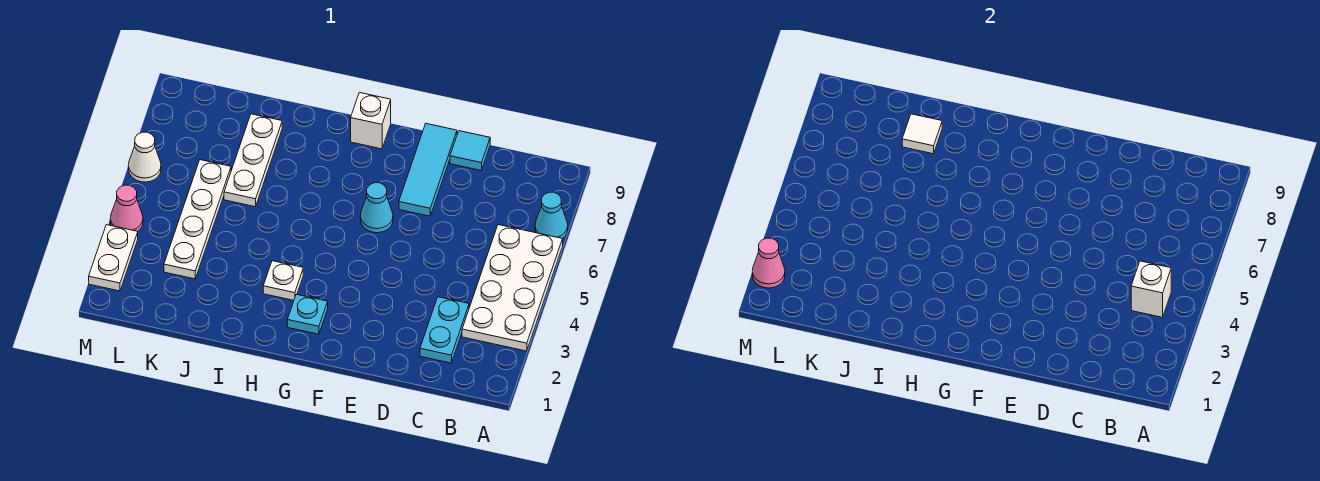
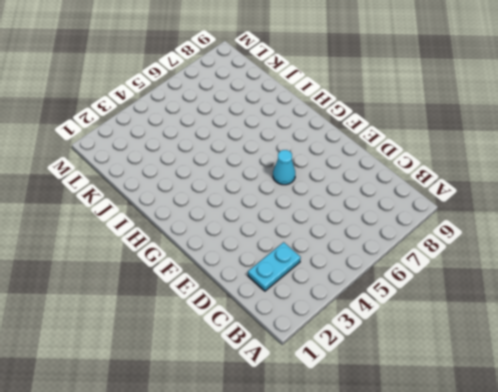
none -> white 2x4 plate [462,225,563,351]
none -> cyan 1x1 cone [535,192,568,239]
none -> cyan 1x1 tile [450,131,490,170]

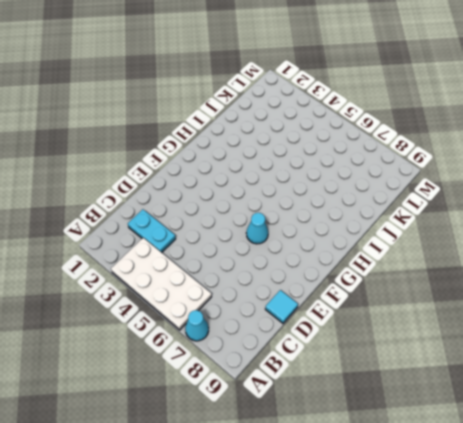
none -> cyan 1x3 tile [399,124,457,216]
none -> cyan 1x1 plate [287,294,328,334]
none -> white 1x1 brick [351,93,391,149]

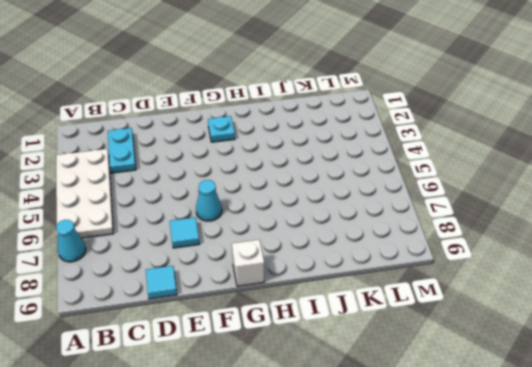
cyan 1x1 tile [170,217,200,248] -> cyan 1x3 tile [399,124,457,216]
none -> white 1x1 plate [263,261,303,300]
none -> white 1x3 plate [224,114,282,207]
none -> white 1x4 plate [164,160,231,279]

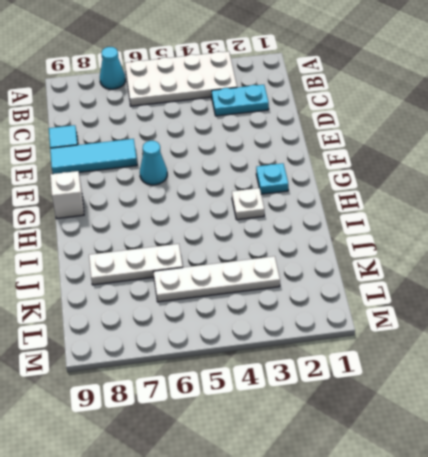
none -> white 1x2 plate [89,225,138,291]
none -> pink 1x1 cone [110,185,143,231]
none -> white 1x1 cone [128,132,161,182]

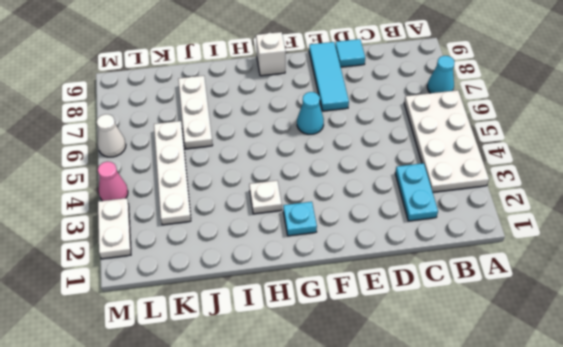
none -> white 1x1 brick [1131,261,1171,317]
none -> white 1x1 tile [902,114,942,154]
none -> pink 1x1 cone [752,238,785,288]

